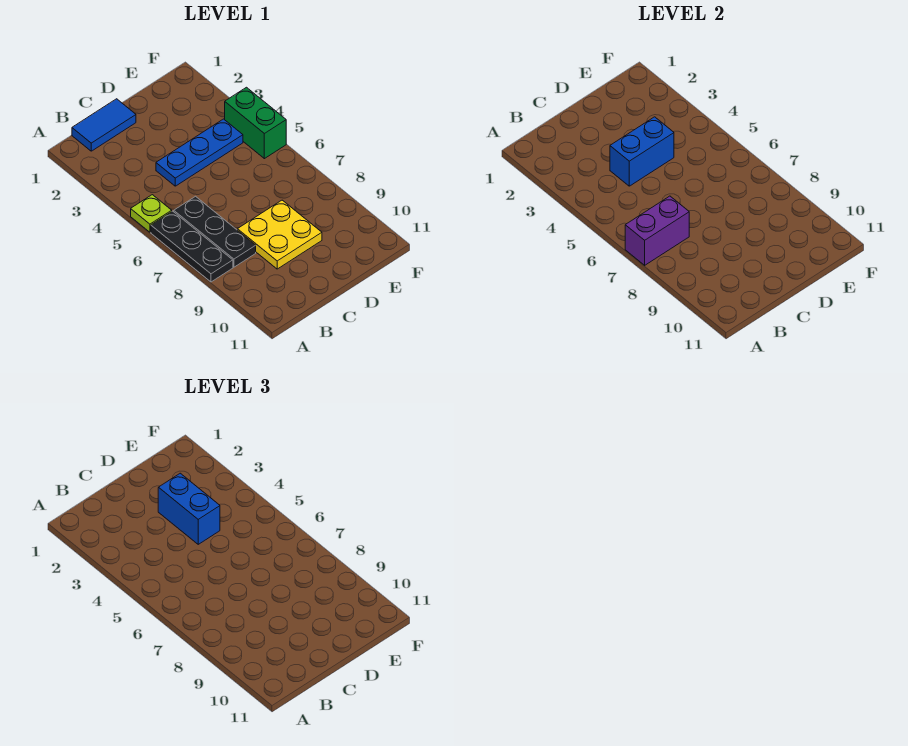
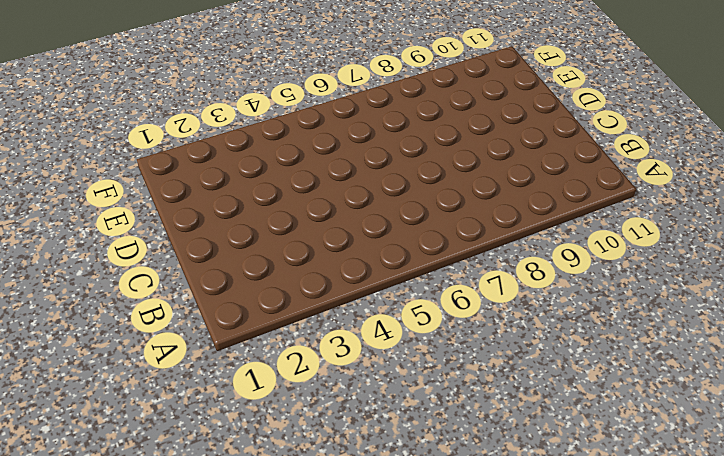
none -> lime 1x1 plate [131,195,172,232]
none -> black 1x3 plate [151,211,233,282]

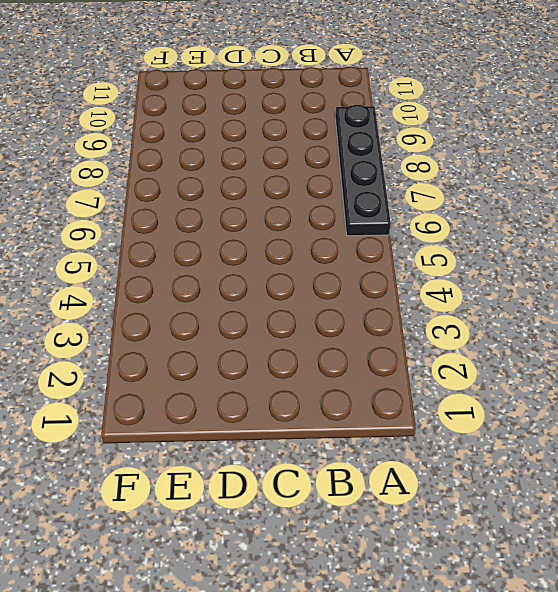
black 1x4 plate [336,105,391,236] -> black 1x3 plate [151,211,233,282]
none -> lime 1x1 plate [131,195,172,232]
none -> blue 1x2 tile [72,99,136,151]

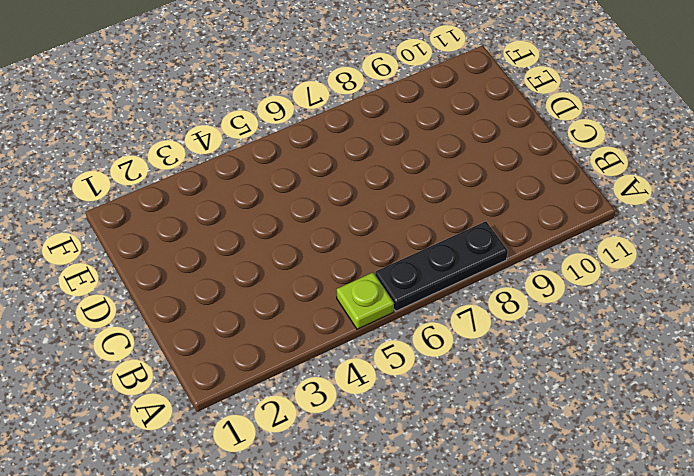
none -> blue 1x2 tile [72,99,136,151]
none -> black 1x3 plate [174,196,256,267]

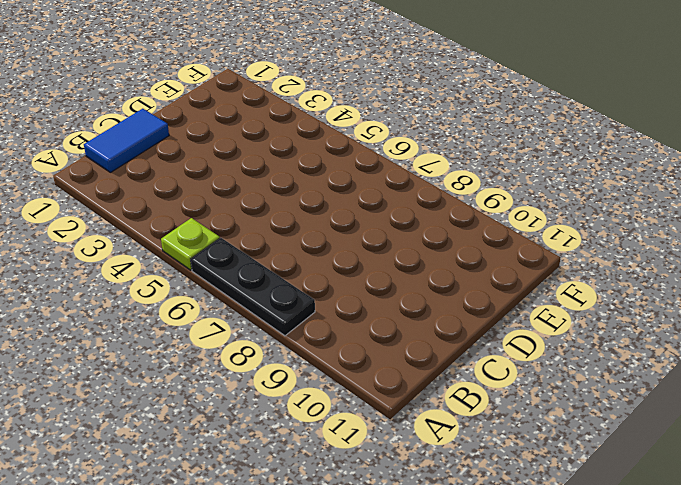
none -> black 1x3 plate [174,196,256,267]
none -> blue 1x3 plate [156,119,243,186]

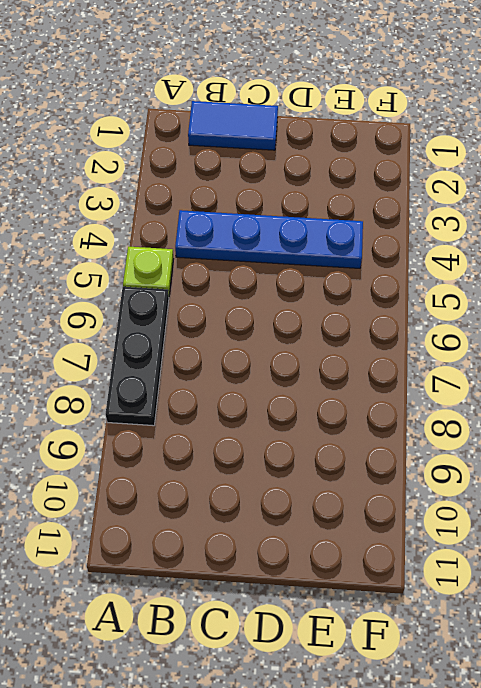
blue 1x4 plate [175,210,363,268] -> blue 1x3 plate [156,119,243,186]
none -> black 1x3 plate [174,196,256,267]
none -> yellow 2x2 plate [237,200,322,269]

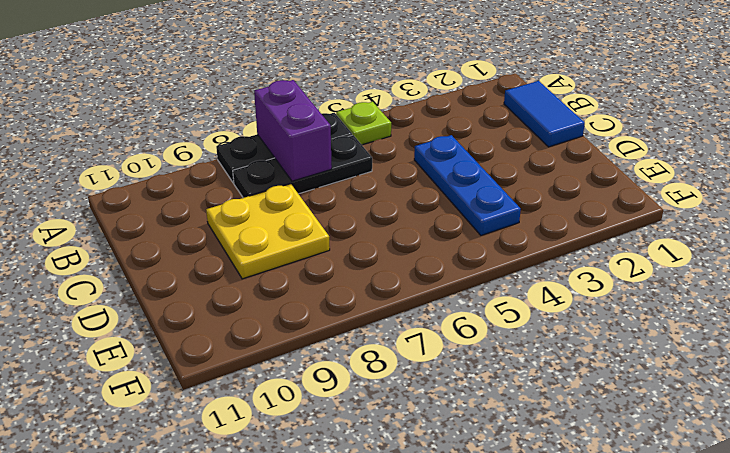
none -> green 1x2 brick [225,87,286,159]
none -> blue 1x2 brick [610,117,674,186]

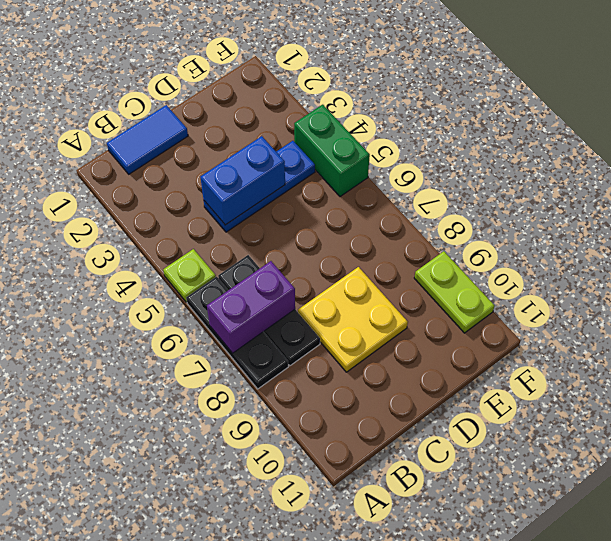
lime 1x2 plate [414,251,495,333] -> none
none -> blue 1x2 brick [158,473,220,544]

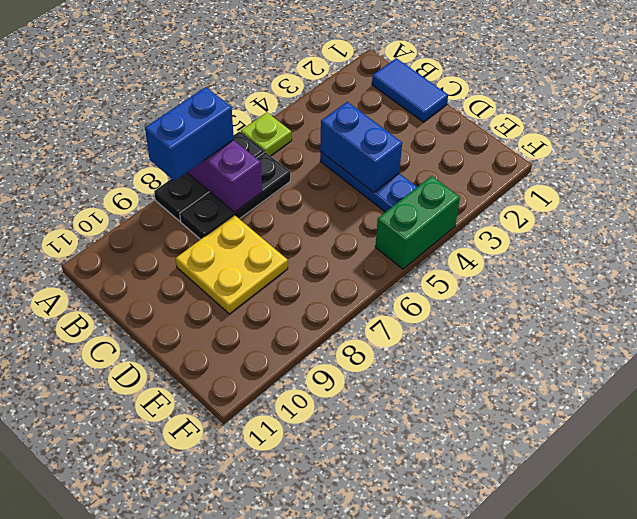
blue 1x2 brick [145,87,234,181] -> blue 1x2 brick moved to [158,473,220,544]

